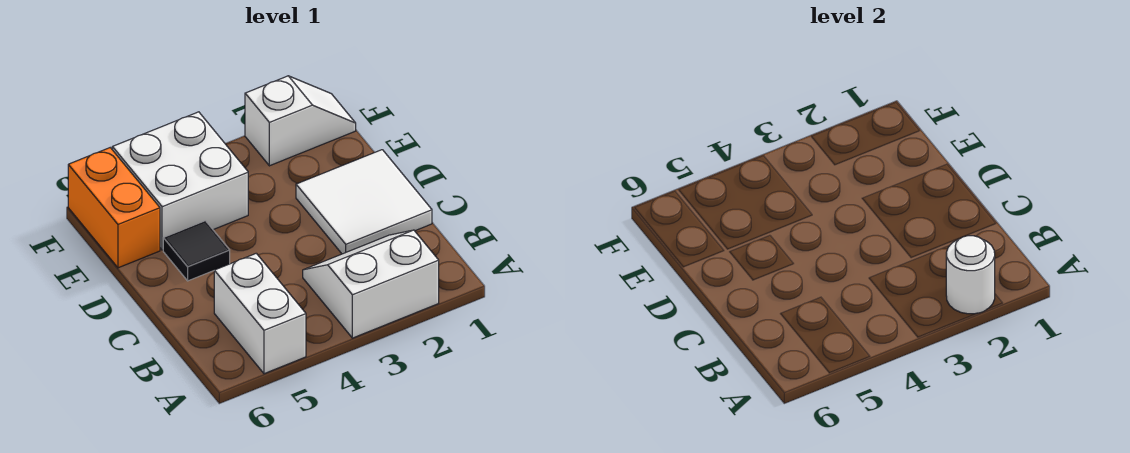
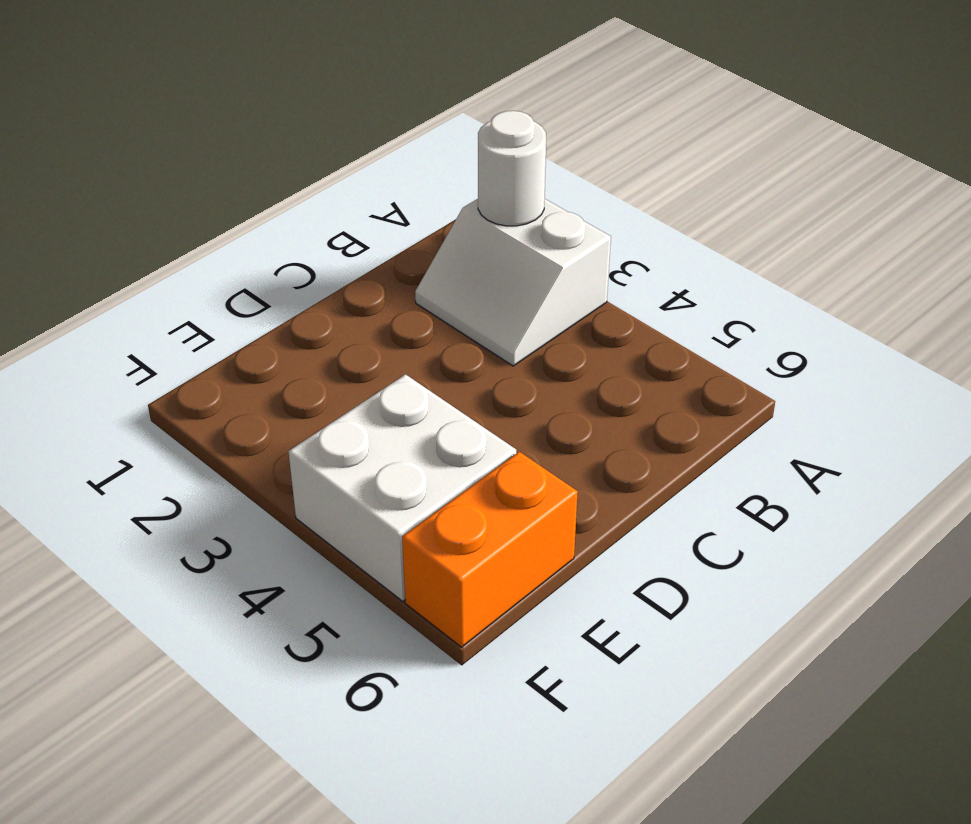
none -> white 1x2 brick [214,253,306,374]
none -> white 2x2 tile [296,150,432,254]

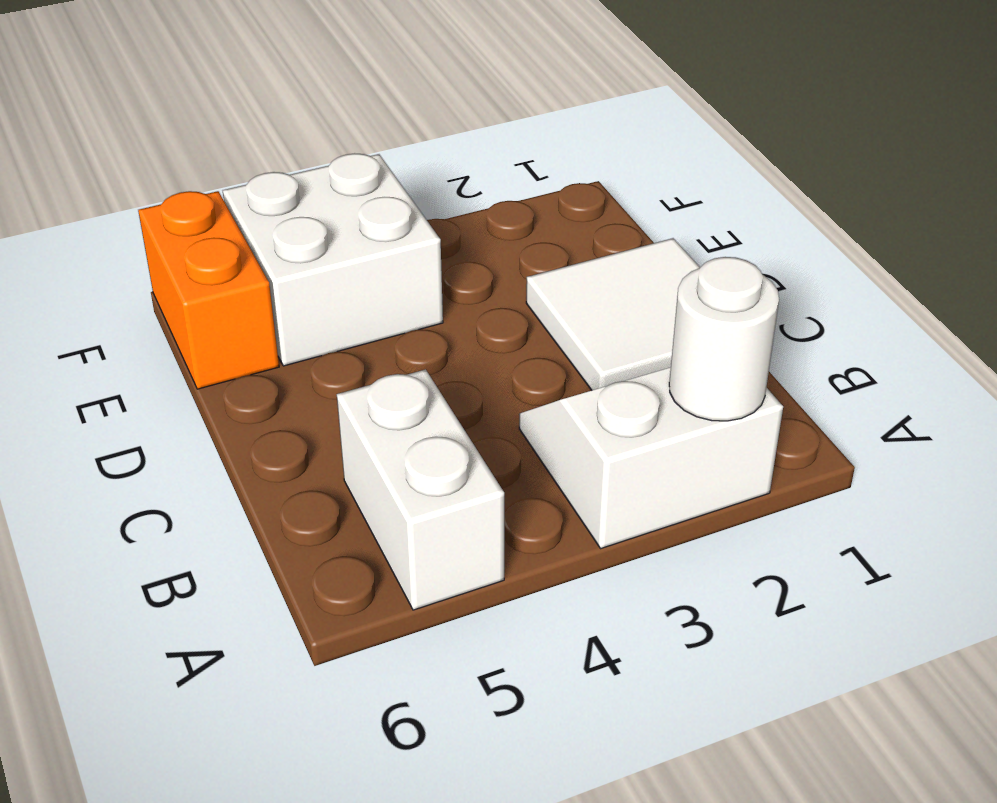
none -> black 1x1 tile [163,221,230,281]
none -> white 1x2 slope [245,76,356,166]

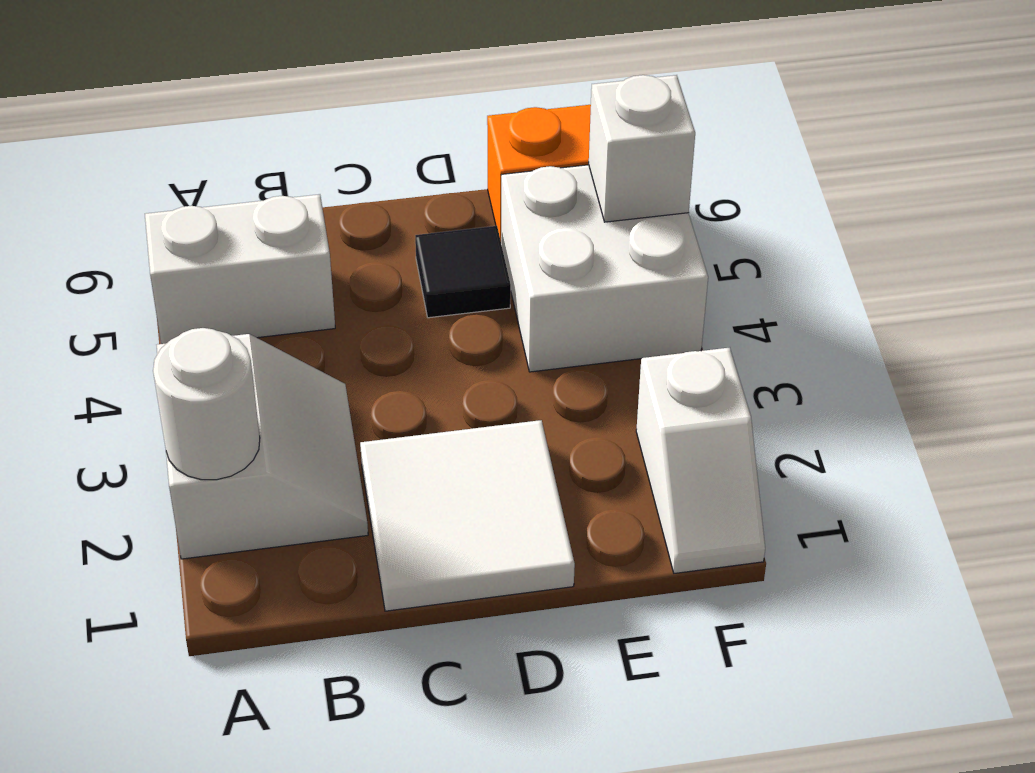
white 1x1 brick [589,75,695,222] -> none

